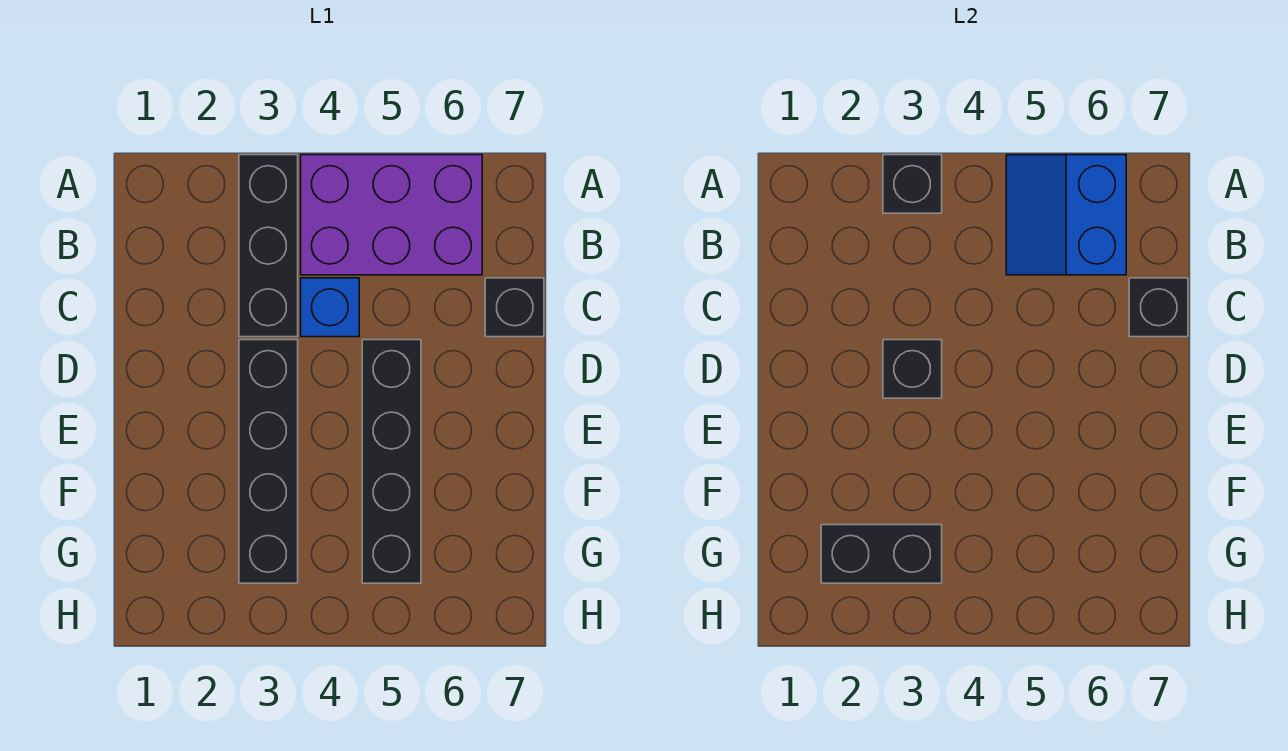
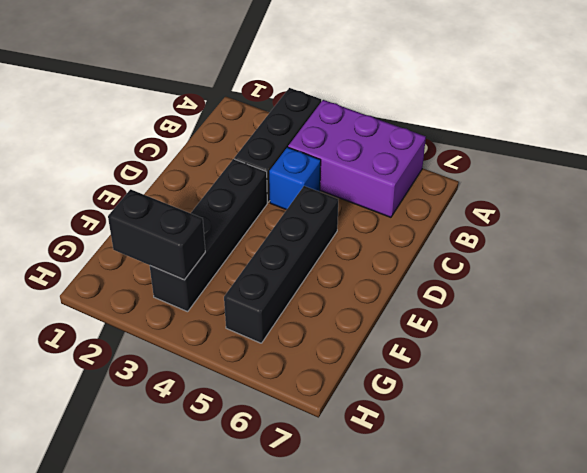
none -> black 1x1 brick [485,278,544,337]
none -> black 1x1 brick [883,155,942,213]

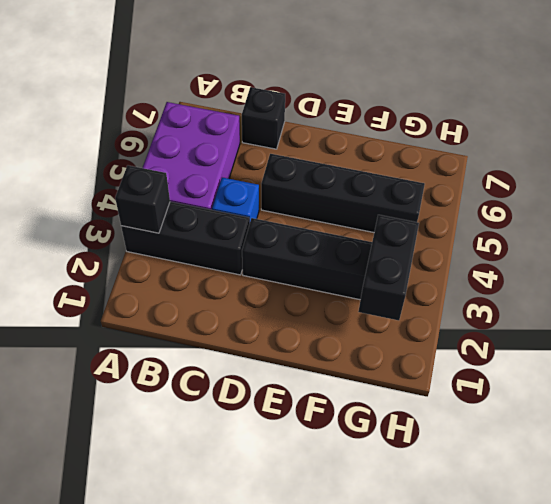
none -> blue 2x2 slope [1006,155,1126,275]
none -> black 1x1 brick [1129,278,1188,337]

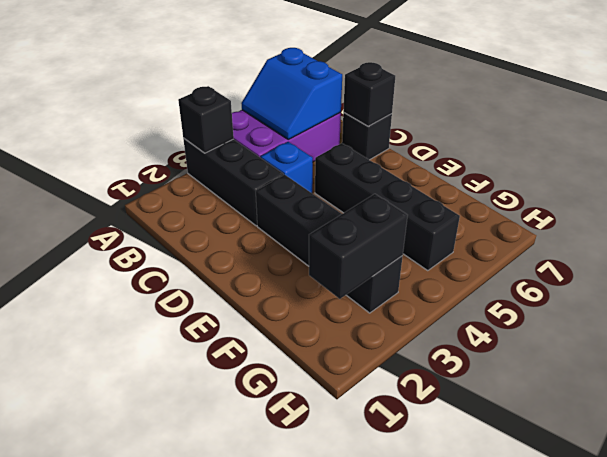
none -> black 1x1 brick [883,340,942,398]

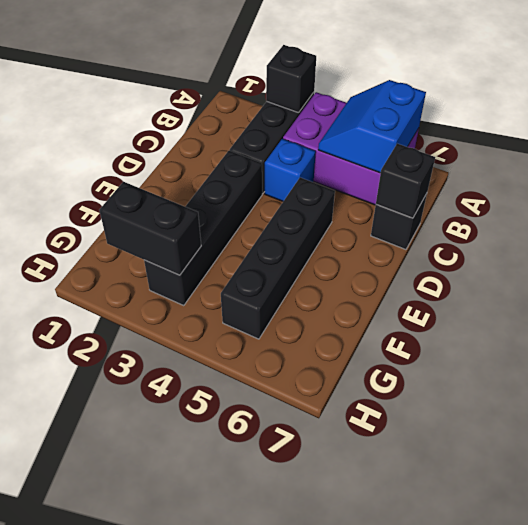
none -> black 1x1 brick [883,340,942,398]

